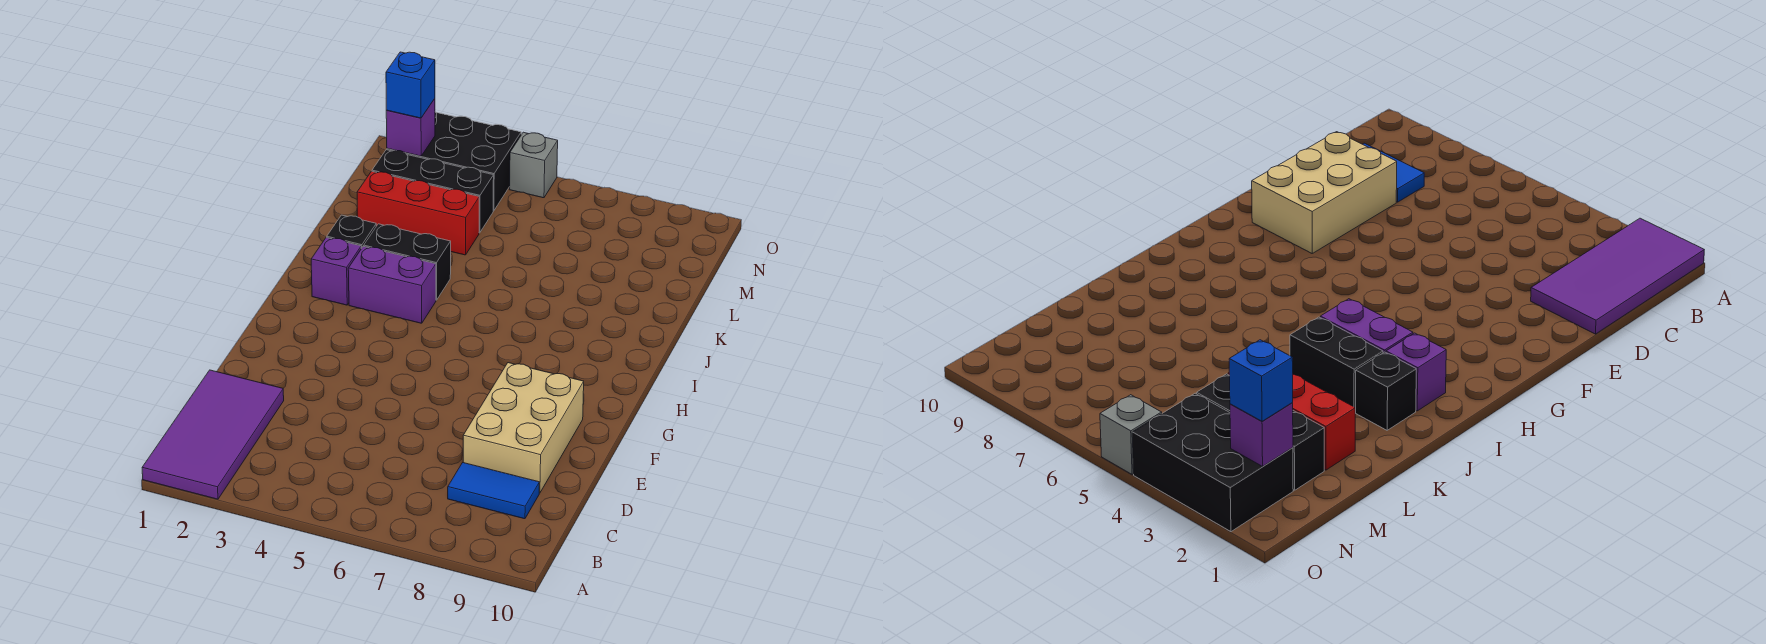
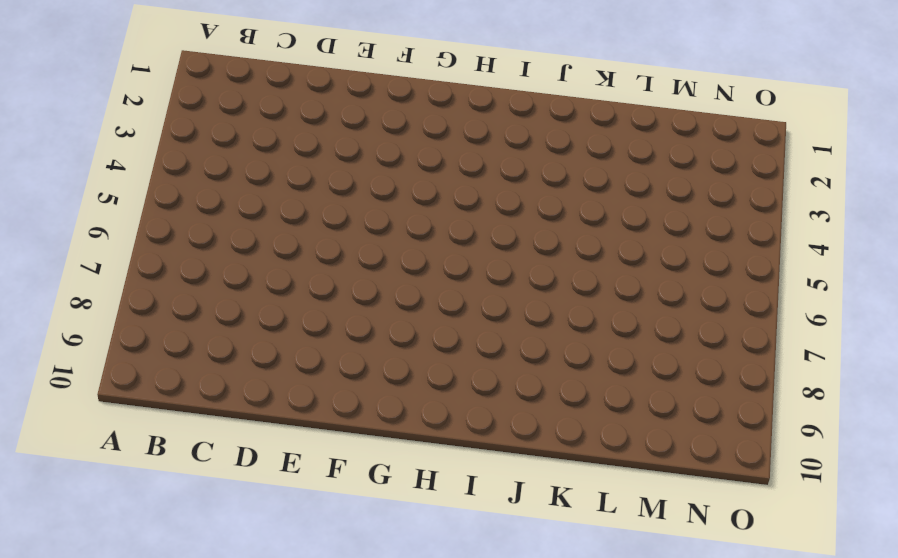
none -> purple 2x4 tile [142,370,284,499]
none -> blue 1x2 tile [448,463,539,519]
none -> tan 2x3 brick [463,363,584,493]

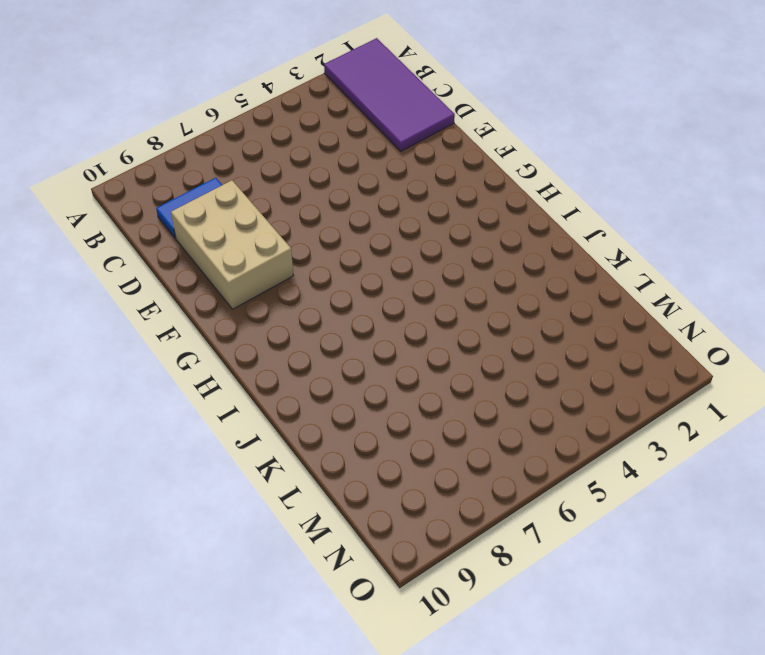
none -> purple 1x1 brick [311,237,361,305]
none -> purple 1x2 brick [348,246,436,323]
none -> black 1x1 brick [327,215,376,248]

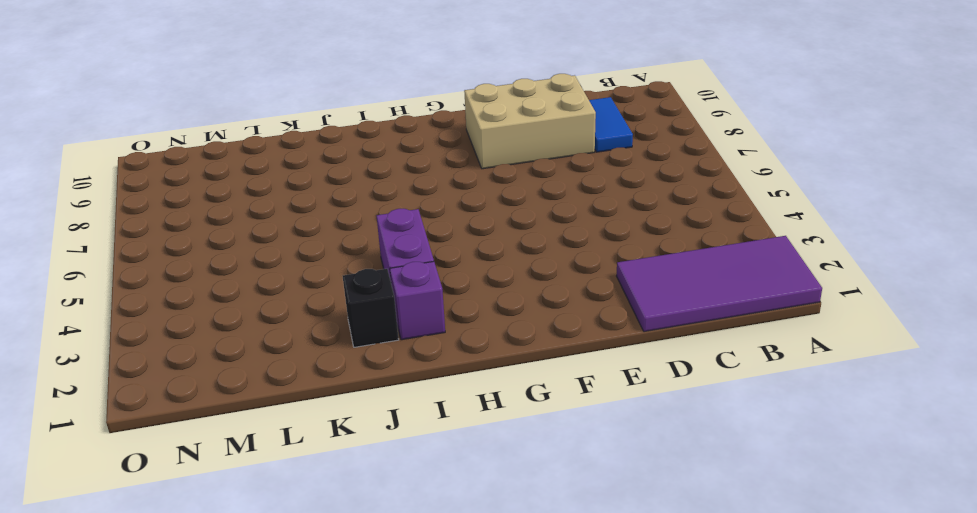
none -> black 1x2 brick [364,224,451,300]
none -> red 1x3 brick [357,171,479,255]
none -> black 1x3 brick [372,150,494,233]

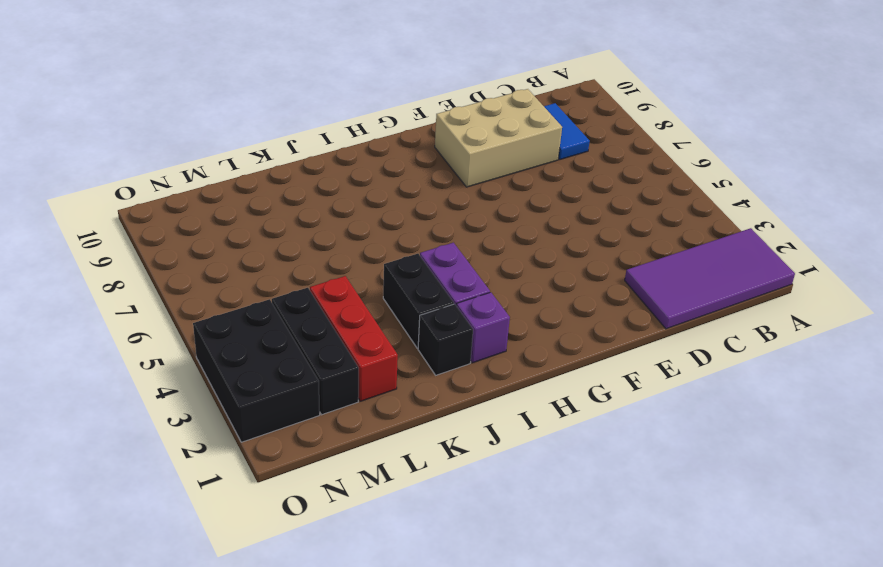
none -> grey 1x1 brick [509,132,558,198]
none -> purple 1x1 brick [386,99,435,156]
none -> blue 1x1 brick [386,52,435,118]

